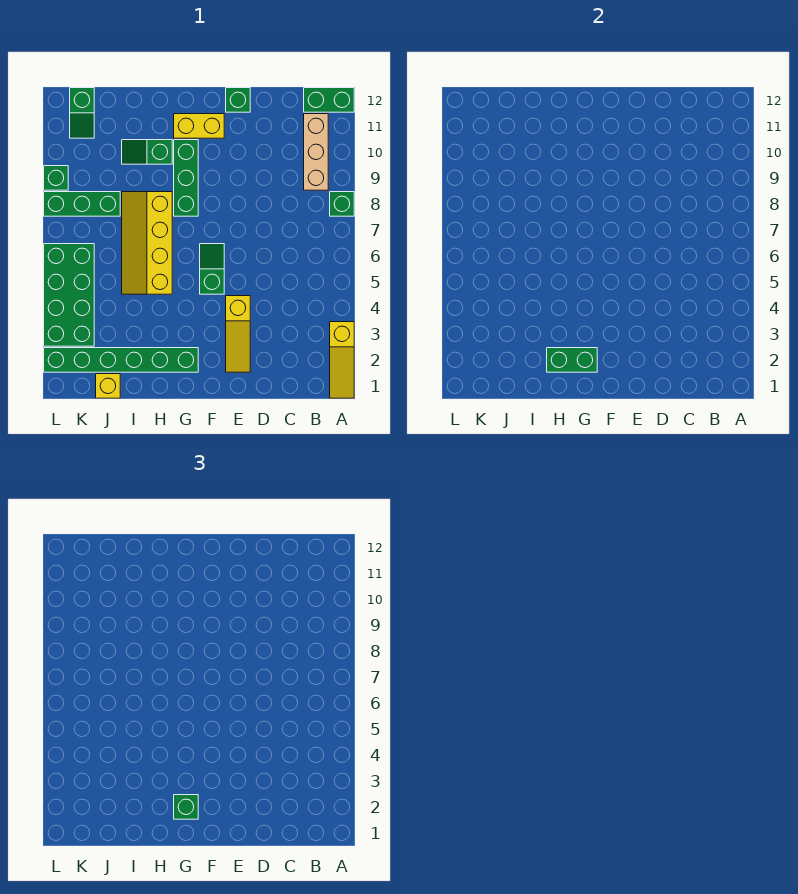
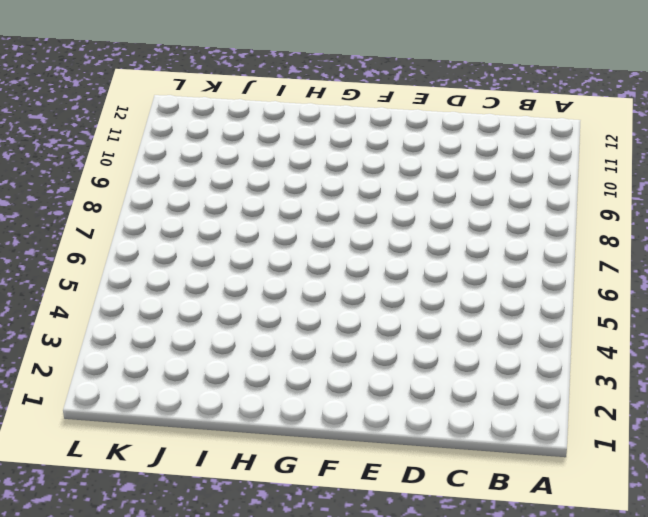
none -> yellow 1x3 slope [330,322,354,398]
none -> green 1x1 brick [330,192,354,216]
none -> green 1x2 brick [304,88,354,112]

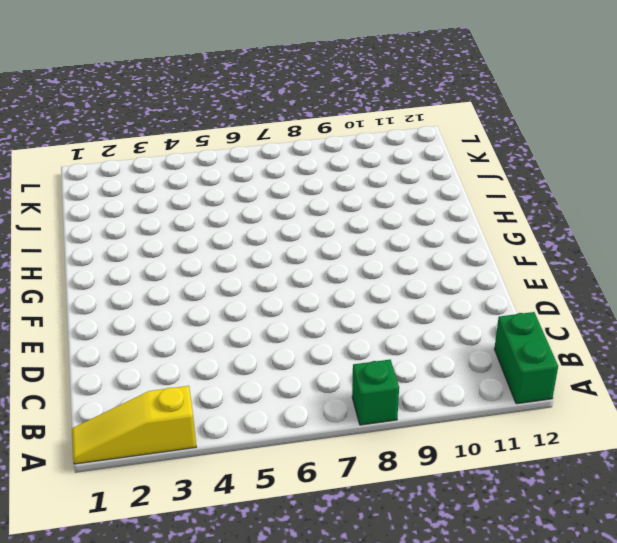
none -> tan 1x3 brick [304,114,328,190]
none -> yellow 1x3 slope [226,296,250,372]
none -> green 1x1 brick [226,88,250,112]

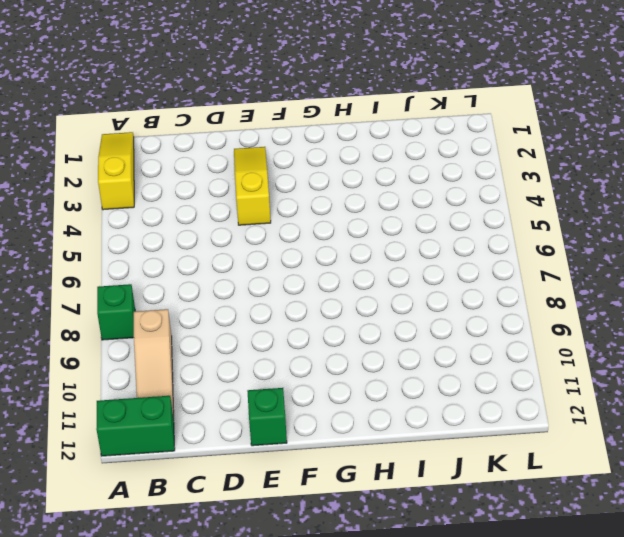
tan 1x3 slope [134,309,174,420] -> tan 1x3 brick [304,114,328,190]
none -> green 1x2 slope [200,244,224,294]
none -> yellow 1x2 brick [174,114,224,138]
none -> green 1x6 brick [44,348,198,372]

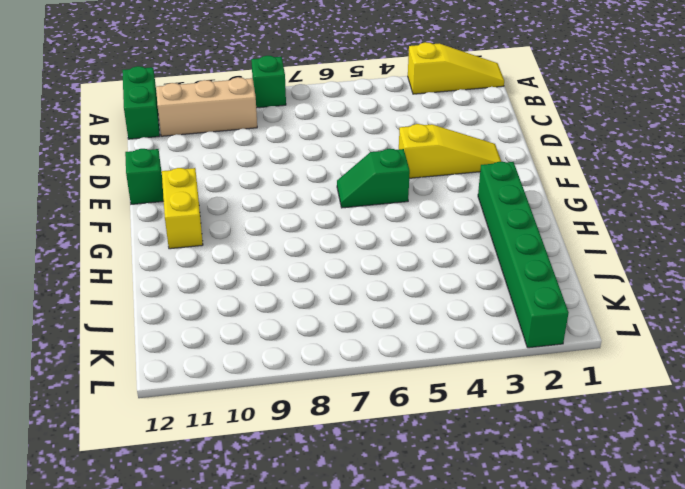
none -> green 1x3 brick [174,140,198,216]
none -> yellow 2x4 slope [122,192,172,294]
none -> green 1x2 slope [122,140,172,164]

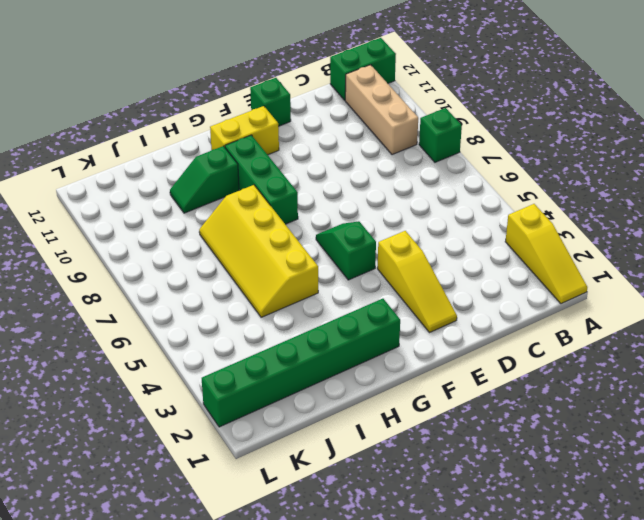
none -> yellow 1x1 brick [96,374,120,398]
none -> green 1x3 brick [44,192,120,216]
none -> green 2x4 brick [44,244,94,346]

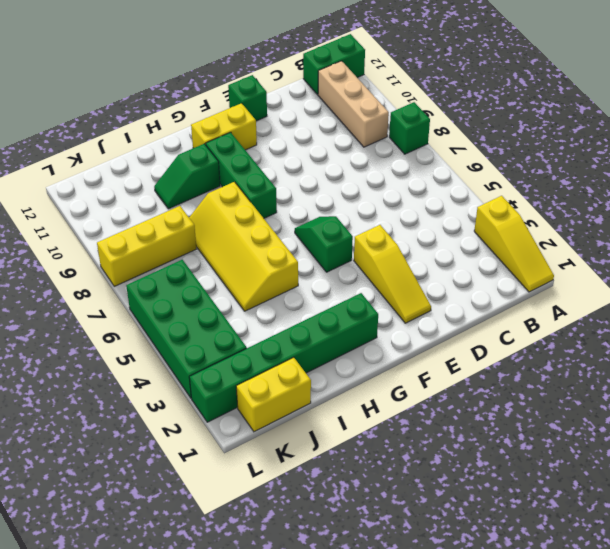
yellow 1x2 brick [236,357,311,432] -> yellow 1x1 brick [96,374,120,398]
yellow 1x3 brick [97,206,196,286] -> green 1x3 brick [44,192,120,216]
none -> green 1x2 slope [70,88,94,138]
none -> green 1x1 brick [44,166,68,190]
none -> green 1x2 brick [547,348,597,372]

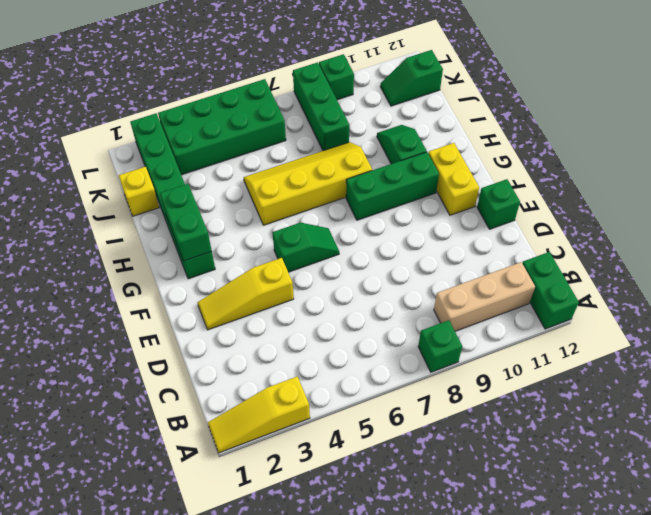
none -> green 1x1 brick [174,795,198,819]

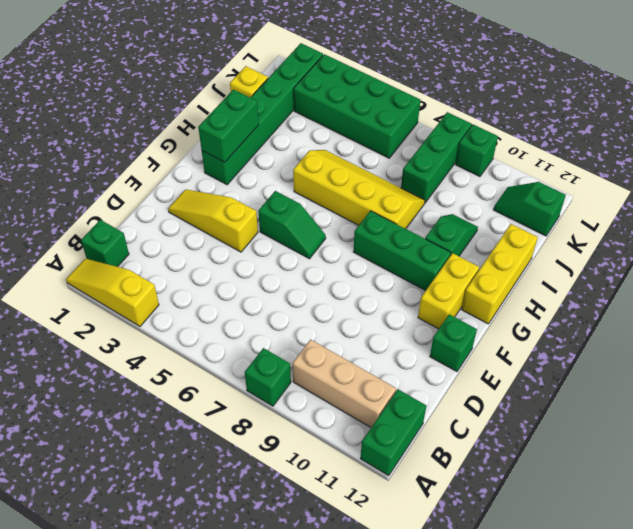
green 1x1 brick [81,220,129,267] -> green 1x1 brick moved to [174,795,198,819]
yellow 1x3 brick [462,224,538,324] -> none

